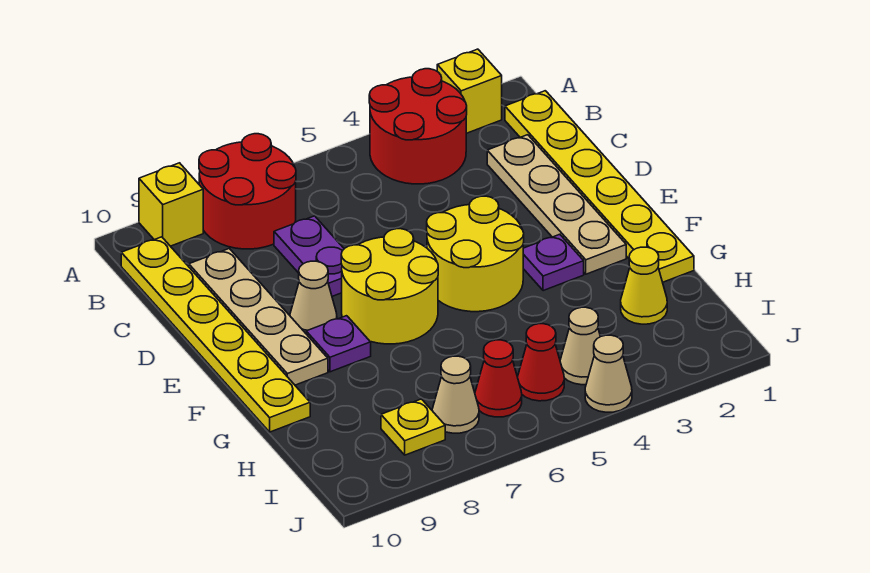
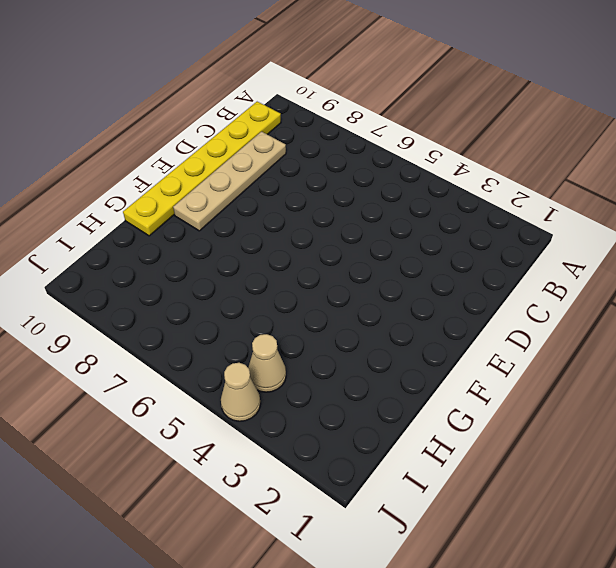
none -> yellow 1x1 brick [437,49,502,133]
none -> red 2x2 round brick [369,69,467,184]
none -> red 2x2 round brick [199,134,296,249]

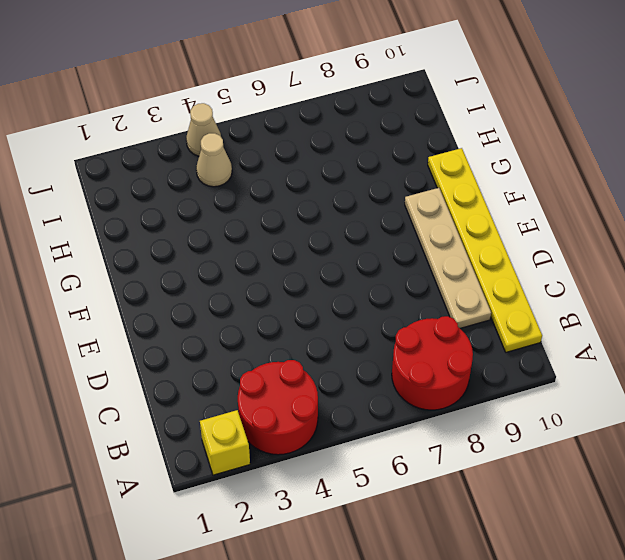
none -> yellow 1x1 brick [139,163,203,246]
none -> yellow 1x6 plate [505,91,694,282]
none -> tan 1x4 plate [487,135,626,274]

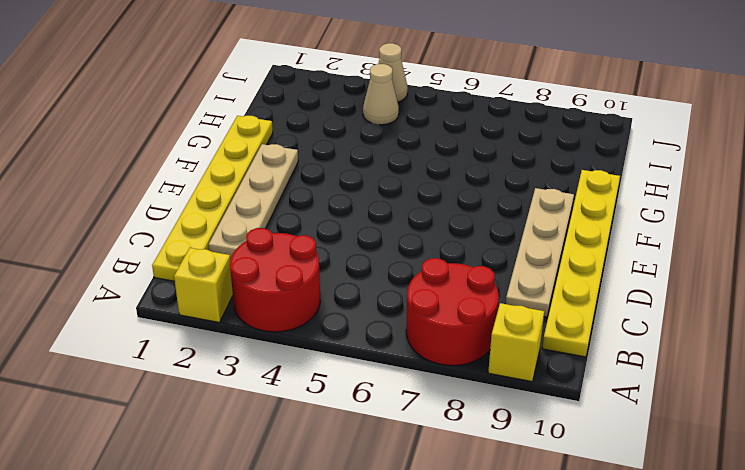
none -> purple 1x2 plate [274,216,344,296]
none -> yellow 2x2 round brick [427,196,524,312]
none -> yellow 2x2 round brick [341,229,438,344]

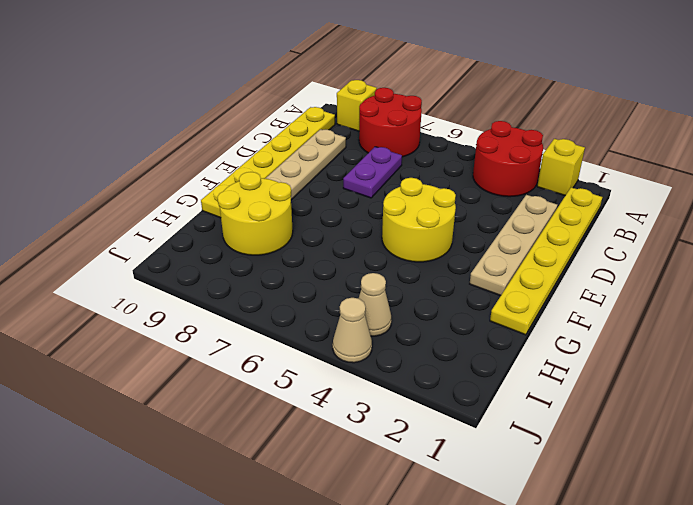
yellow 2x2 round brick [218,172,293,255] -> yellow 2x2 round brick moved to [341,229,438,344]
none -> tan 1x1 cone [290,261,337,333]
none -> purple 1x1 plate [523,234,584,291]
none -> purple 1x1 plate [306,316,371,372]

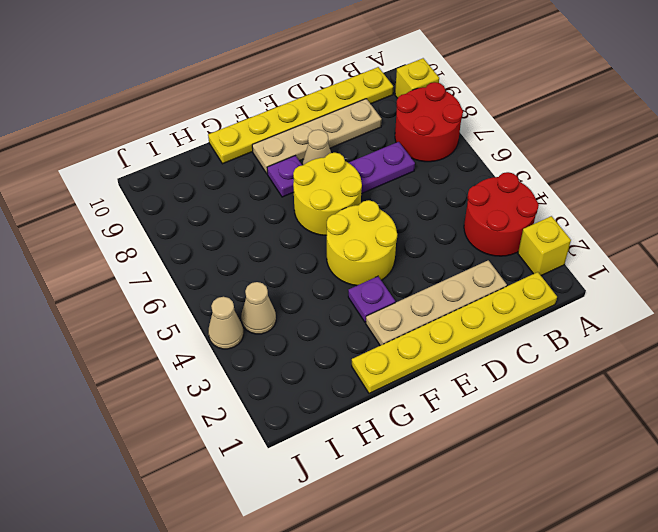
none -> yellow 1x1 cone [621,247,667,324]
none -> red 1x1 cone [518,324,564,401]
none -> red 1x1 cone [475,340,522,417]

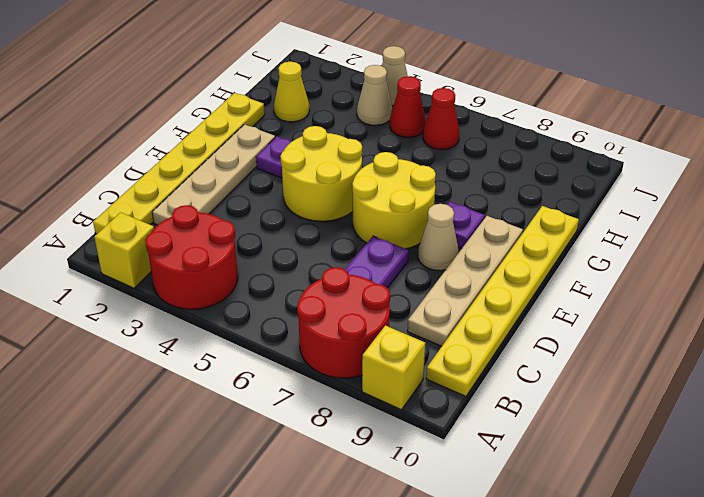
none -> tan 1x1 cone [432,356,479,433]
none -> yellow 1x1 plate [381,399,445,455]

